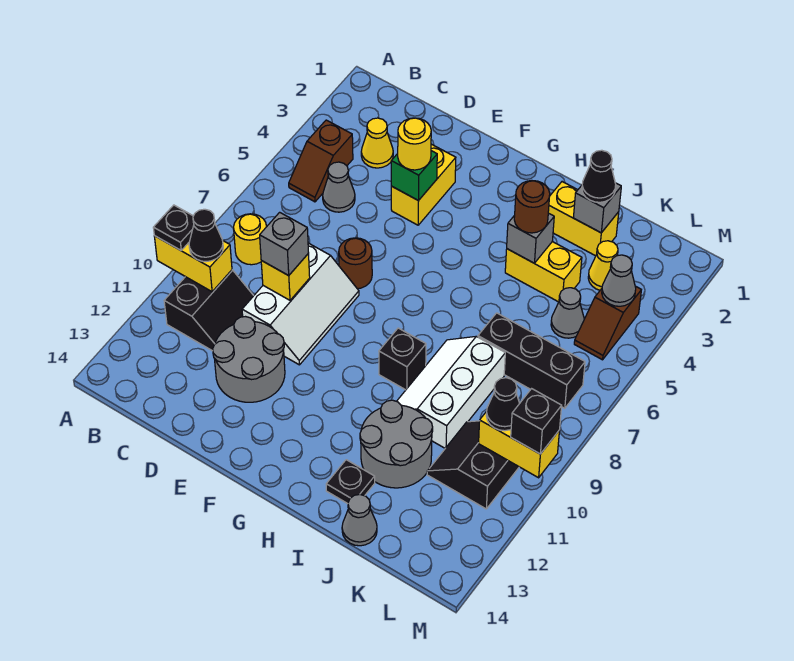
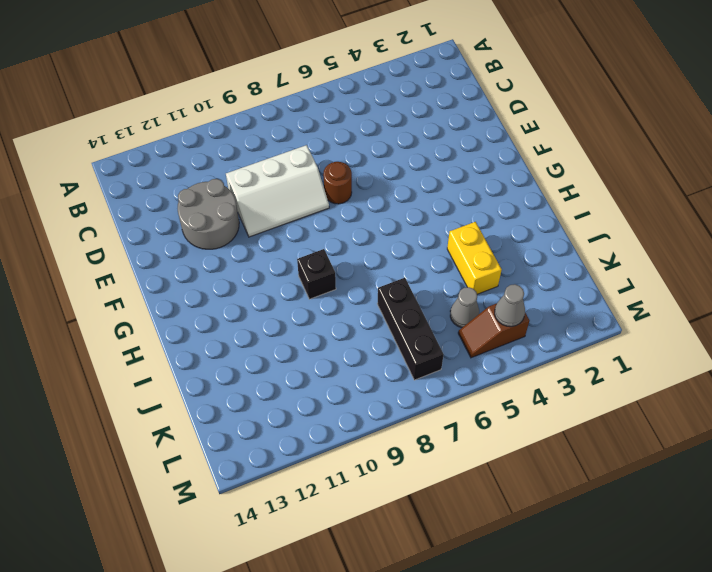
none -> brown 1x2 slope [289,120,353,202]
none -> yellow 1x1 round brick [234,214,267,265]
none -> black 2x2 slope [164,270,254,351]
none -> yellow 1x1 cone [361,118,393,168]

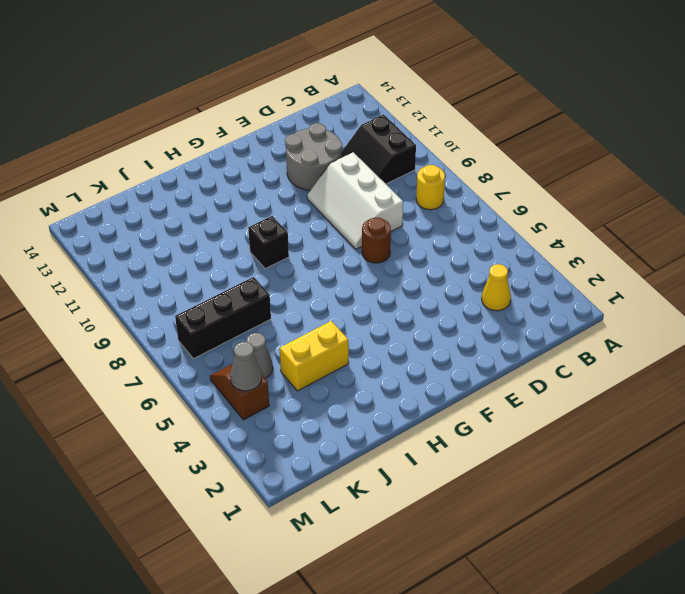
none -> brown 1x2 slope [289,120,353,202]
none -> grey 1x1 cone [323,162,355,212]
none -> yellow 1x2 brick [391,144,456,225]
none -> yellow 1x2 brick [548,182,619,256]

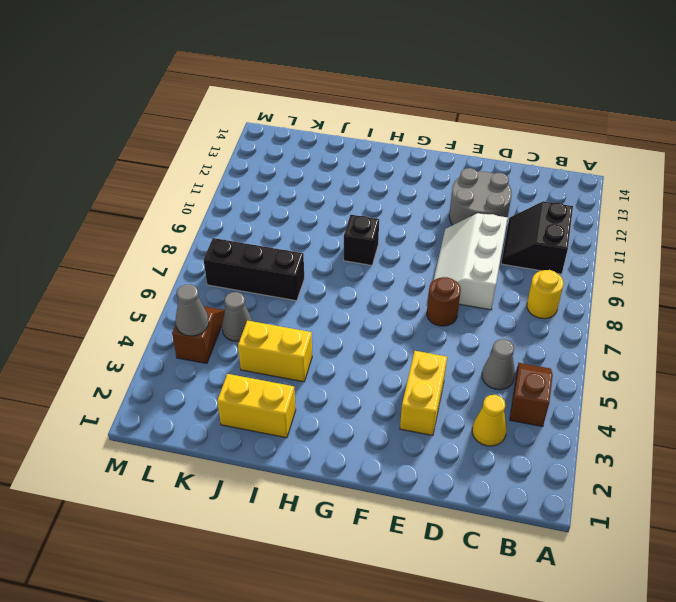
none -> white 2x3 slope [397,337,505,448]
none -> grey 2x2 round brick [360,400,433,488]
none -> black 1x1 plate [326,460,375,504]
none -> grey 1x1 cone [342,495,377,546]

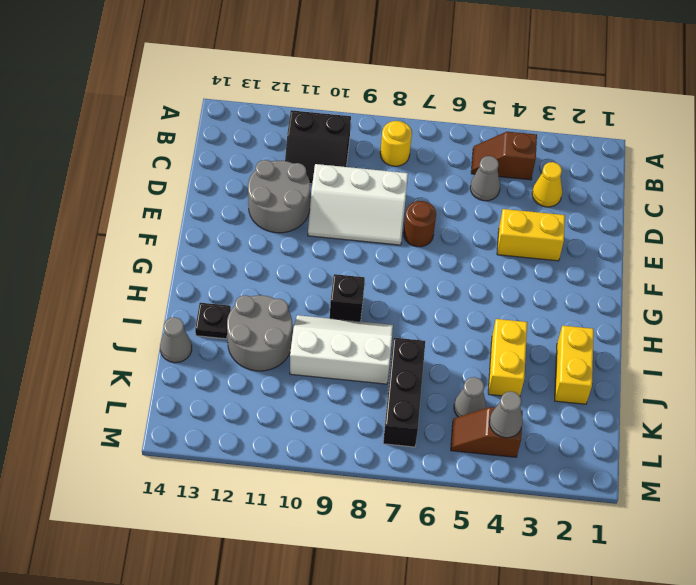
none -> yellow 1x1 cone [588,241,618,290]
none -> black 2x2 slope [427,421,519,509]
none -> yellow 1x2 brick [154,236,232,292]
none -> yellow 1x1 brick [261,254,310,300]

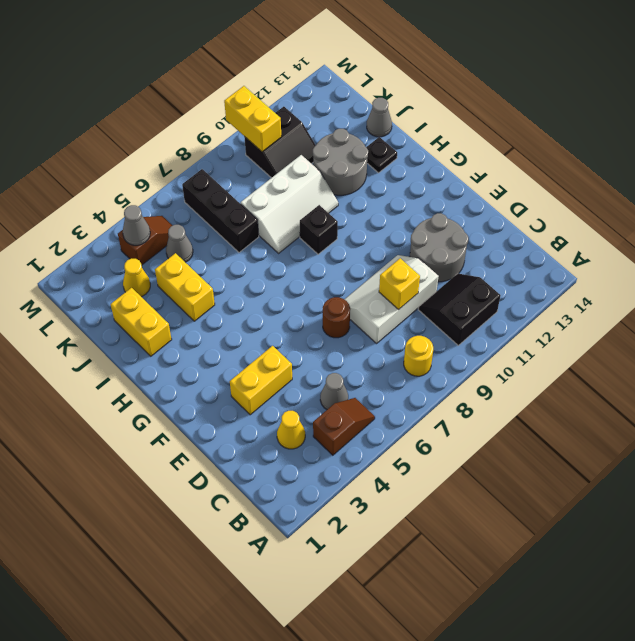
none -> yellow 1x2 brick [154,236,232,292]
none -> green 1x1 brick [391,151,437,201]
none -> grey 1x1 brick [507,213,554,263]
none -> grey 1x1 brick [573,183,621,233]

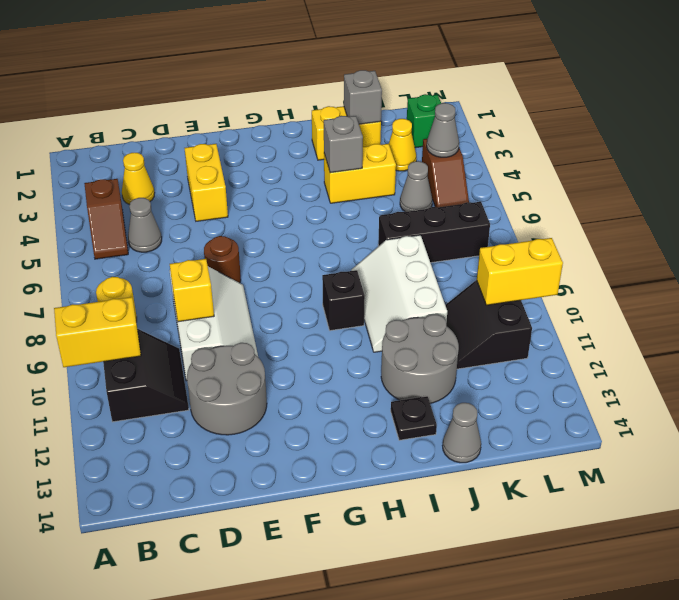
green 1x1 brick [407,94,441,148] -> green 1x1 brick moved to [391,151,437,201]
none -> black 1x1 plate [153,205,194,250]
none -> black 1x1 cone [189,209,223,262]
none -> grey 1x1 brick [260,212,309,276]
none -> yellow 1x1 round brick [398,118,431,170]

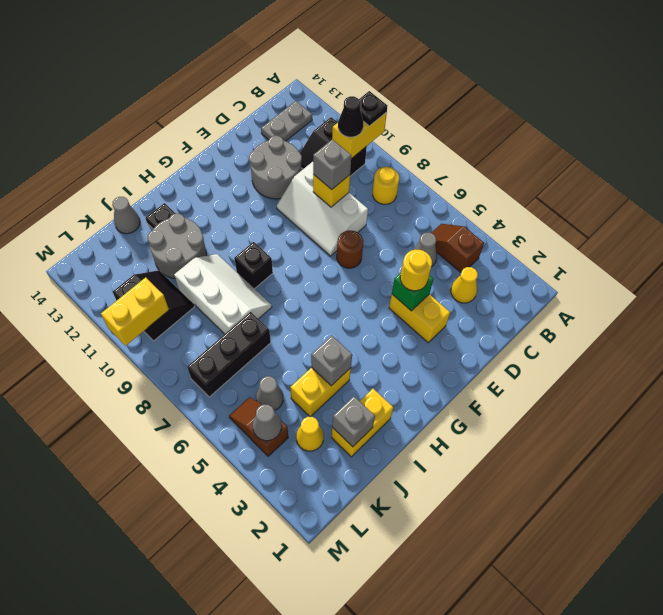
grey 1x2 plate [261,101,312,141] -> none
none -> brown 1x1 round brick [514,181,550,233]
none -> black 1x1 cone [582,150,616,202]
none -> black 1x1 cone [486,378,520,431]
none -> black 1x1 brick [511,389,562,454]

